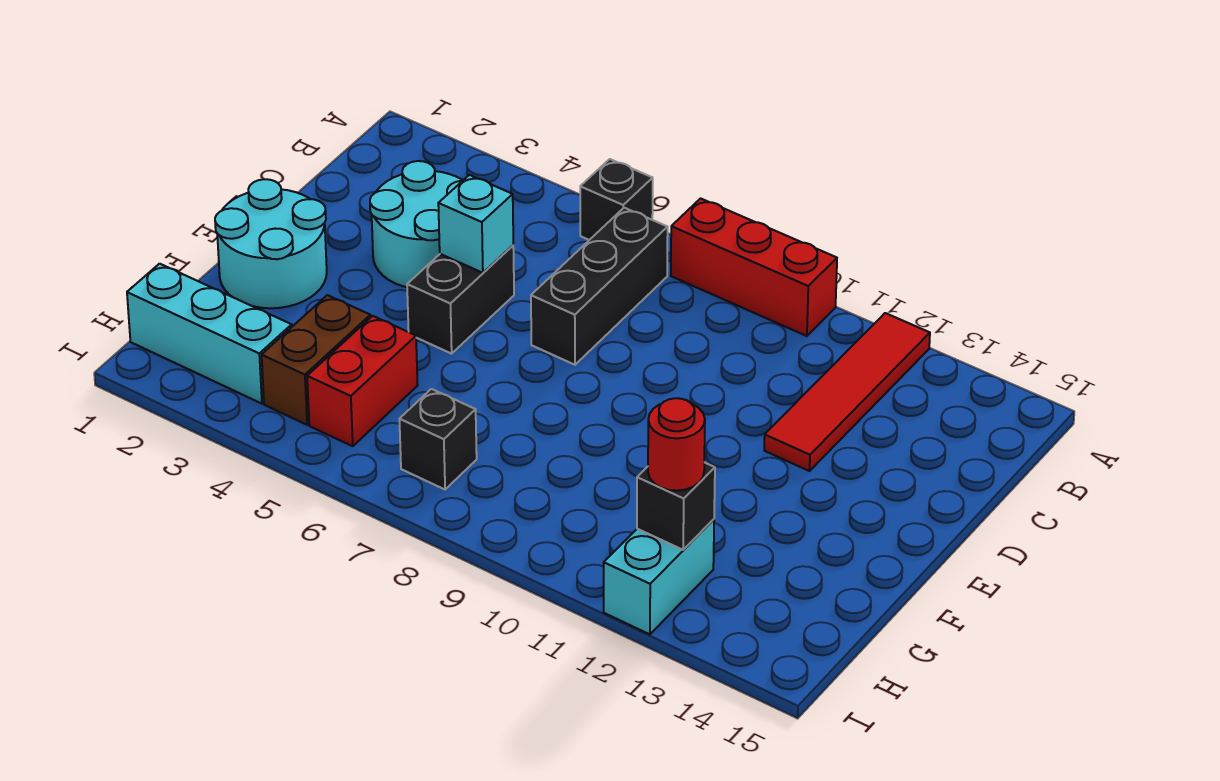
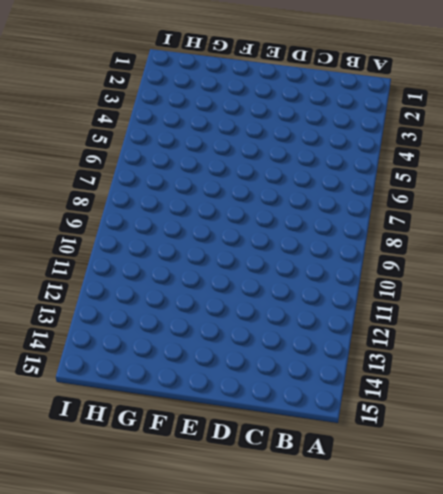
none -> black 1x1 brick [580,159,653,240]
none -> red 1x3 brick [671,198,837,336]
none -> red 1x4 tile [764,313,930,471]

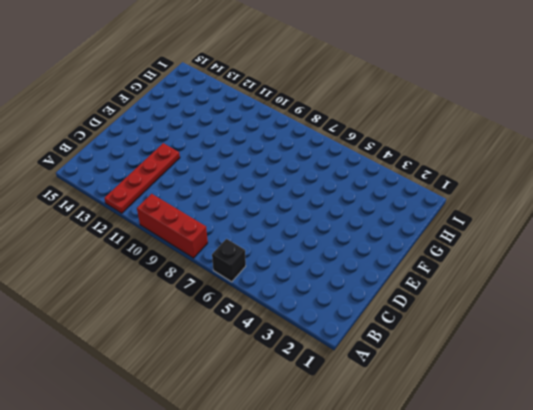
red 1x4 plate [104,143,180,213] -> red 1x4 tile [764,313,930,471]
none -> black 1x3 brick [531,208,668,365]
none -> cyan 2x2 round brick [370,161,463,287]
none -> black 1x2 brick [407,246,514,354]

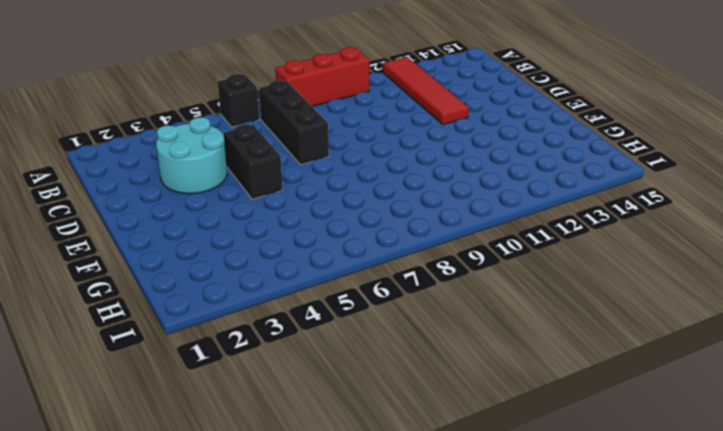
none -> cyan 2x2 round brick [215,179,327,308]
none -> brown 1x2 brick [262,295,371,425]
none -> red 1x2 brick [307,316,418,446]

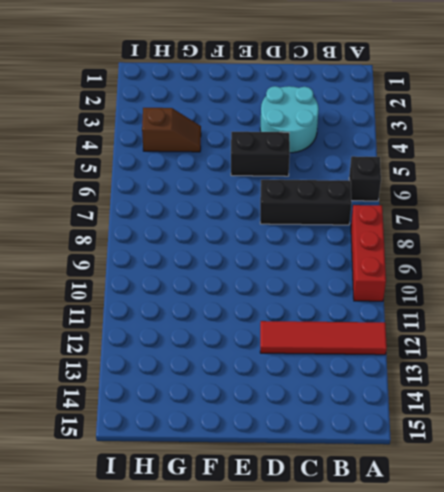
brown 1x2 slope [142,108,201,152] -> brown 1x2 brick [262,295,371,425]
none -> cyan 2x2 round brick [215,179,327,308]
none -> red 1x2 brick [307,316,418,446]
none -> cyan 1x3 brick [127,264,292,404]

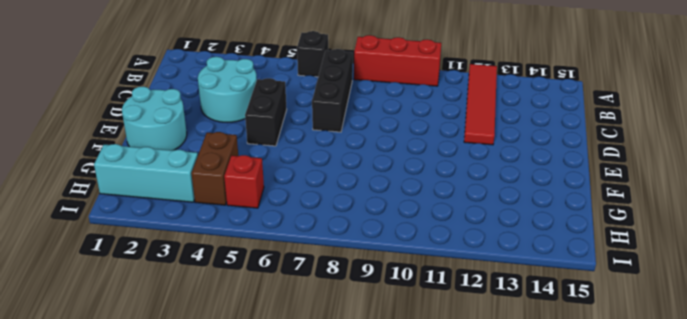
red 1x1 brick [224,155,264,208] -> red 1x2 brick [307,316,418,446]
none -> black 1x1 brick [399,389,477,489]
none -> cyan 1x2 brick [604,519,714,634]
none -> cyan 1x1 brick [438,175,513,273]

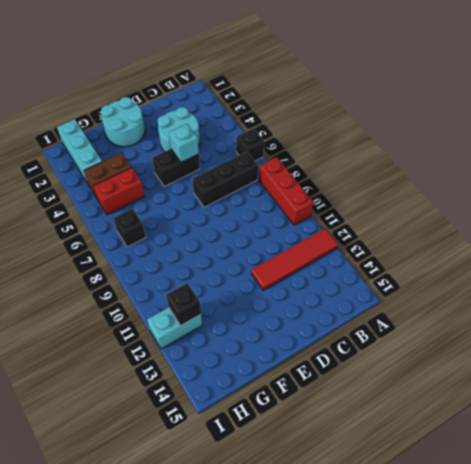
none -> red 1x1 round brick [648,398,705,491]

